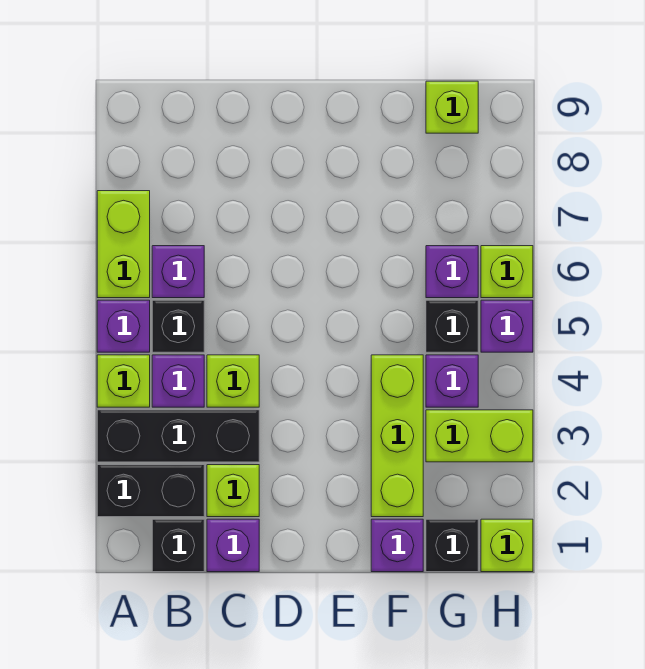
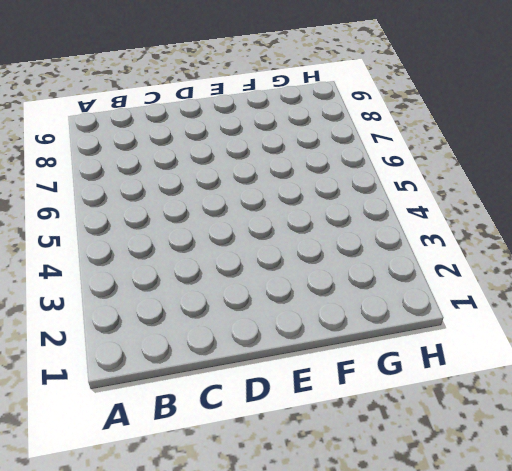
none -> black 1x2 brick [97,465,204,517]
none -> black 1x3 brick [97,410,259,462]
none -> lime 1x1 brick [97,355,150,407]

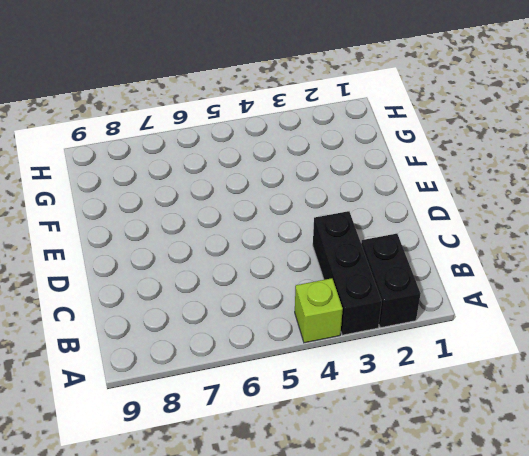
none -> purple 1x1 brick [97,300,150,352]
none -> lime 1x2 brick [97,191,150,298]
none -> black 1x1 brick [152,519,204,572]

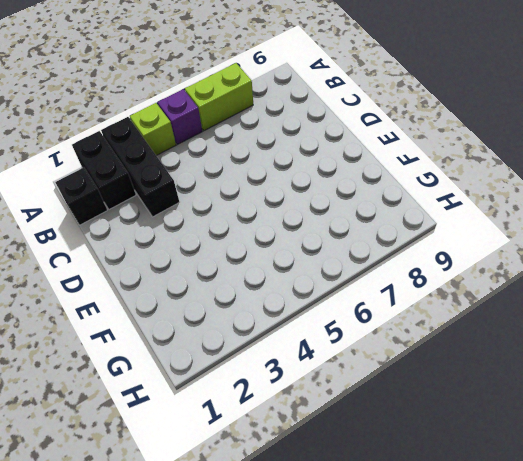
none -> purple 1x1 brick [152,355,204,407]
none -> black 1x1 brick [152,300,204,352]
none -> purple 1x1 brick [152,246,204,298]

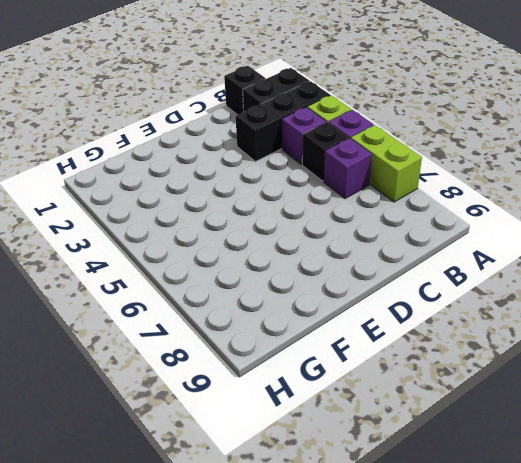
none -> purple 1x1 brick [207,519,259,572]
none -> lime 1x1 brick [207,465,259,517]
none -> lime 1x1 brick [207,355,259,407]

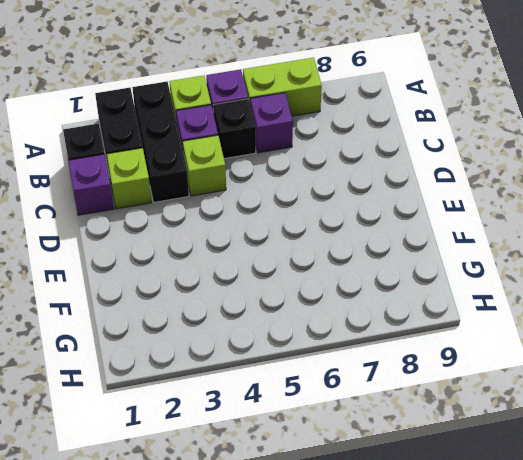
none -> purple 1x1 brick [371,519,423,572]
none -> lime 1x3 brick [371,355,423,517]
none -> black 1x1 brick [426,519,478,572]

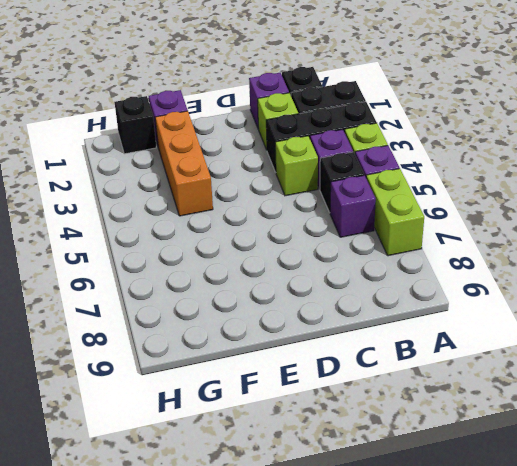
orange 1x3 brick [155,111,213,216] -> lime 1x3 brick [371,355,423,517]
none -> lime 1x2 brick [426,410,533,462]
none -> purple 1x1 brick [426,355,478,407]
none -> black 1x1 brick [426,300,478,352]

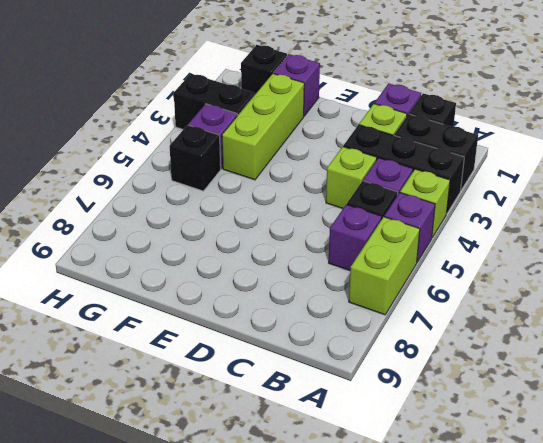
black 1x2 brick [174,74,255,129] -> lime 1x2 brick [426,410,533,462]
none -> purple 1x1 brick [426,246,478,298]
none -> lime 1x1 brick [426,81,478,133]
none -> lime 1x1 brick [481,519,533,572]

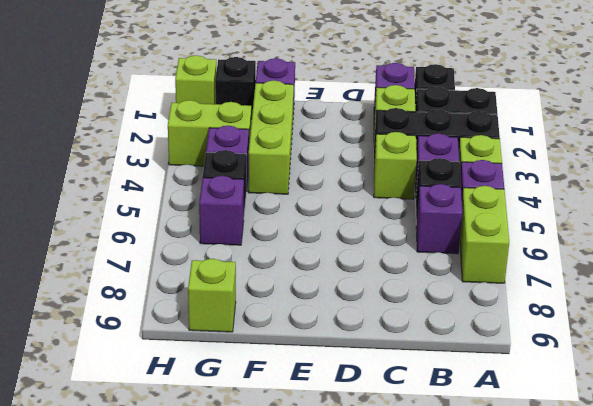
none -> purple 1x1 brick [481,300,533,352]
none -> lime 1x1 brick [481,246,533,298]

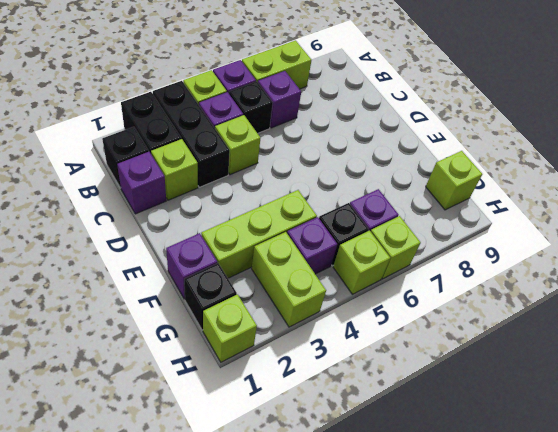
lime 1x1 brick [333,230,390,294] -> purple 1x1 brick [481,300,533,352]

